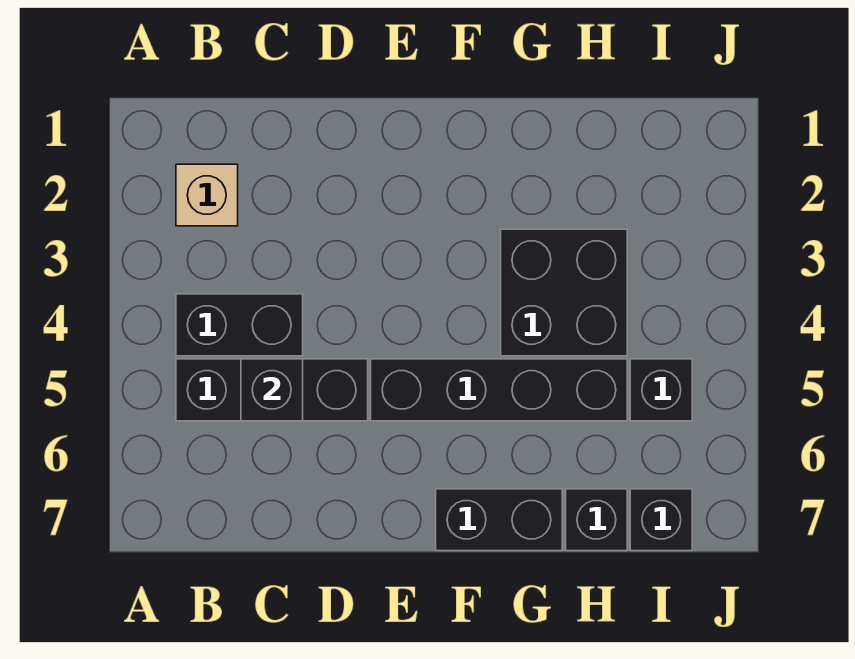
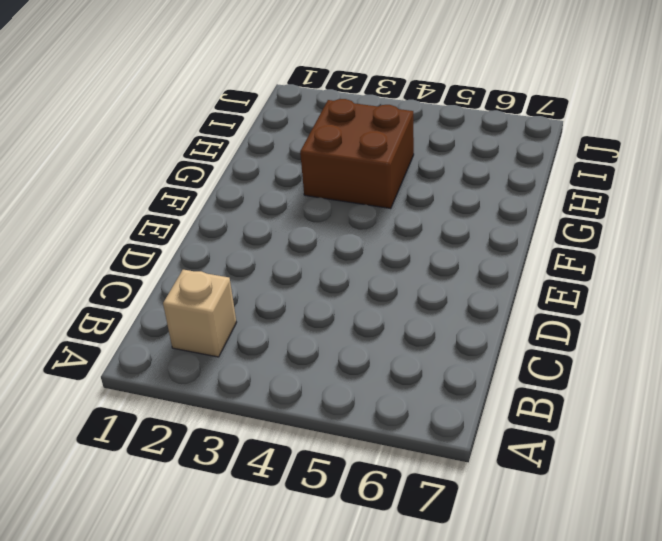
brown 2x2 brick [300,99,414,209] -> black 2x2 brick [501,229,627,356]
none -> black 1x2 brick [176,294,303,356]
none -> black 1x3 brick [176,359,368,421]

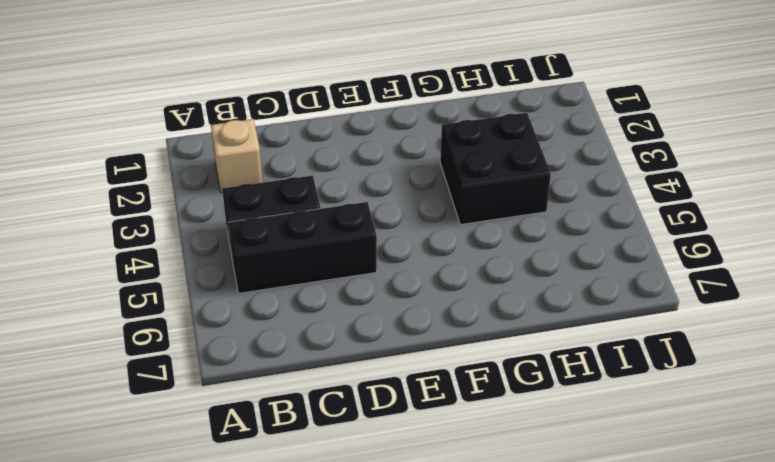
none -> black 1x4 brick [371,359,627,421]
none -> black 1x2 brick [436,489,562,551]

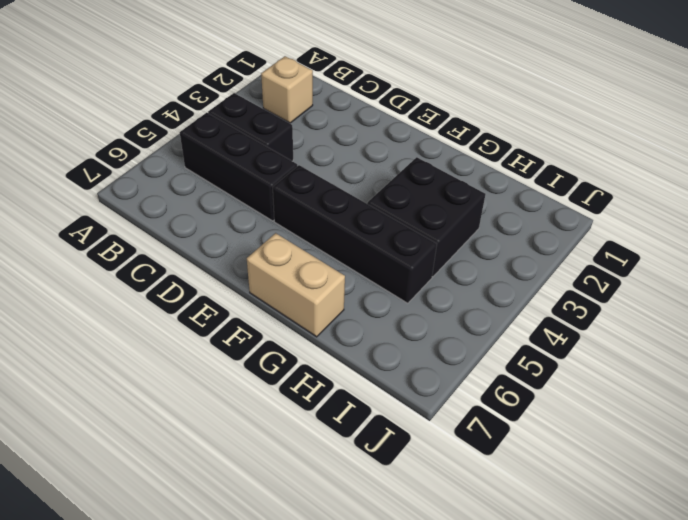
tan 1x2 brick [247,233,345,337] -> black 1x2 brick [436,489,562,551]
none -> black 1x1 brick [566,489,627,551]
none -> black 1x1 brick [630,359,692,421]

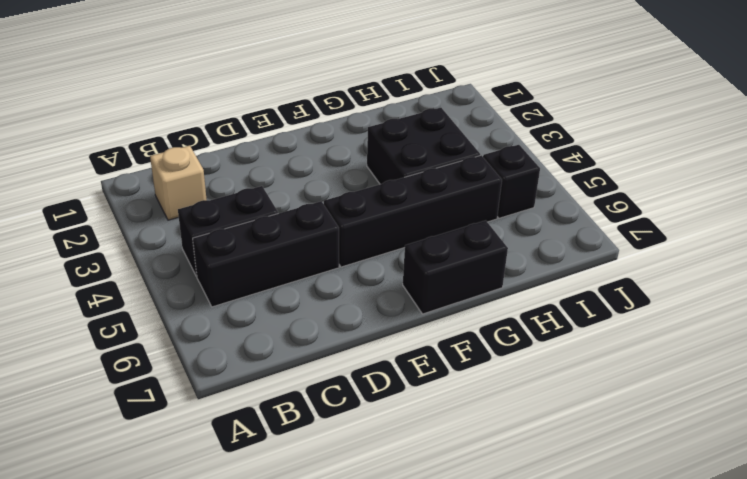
none -> black 1x1 brick [566,489,627,551]
none -> black 1x1 brick [630,489,692,551]

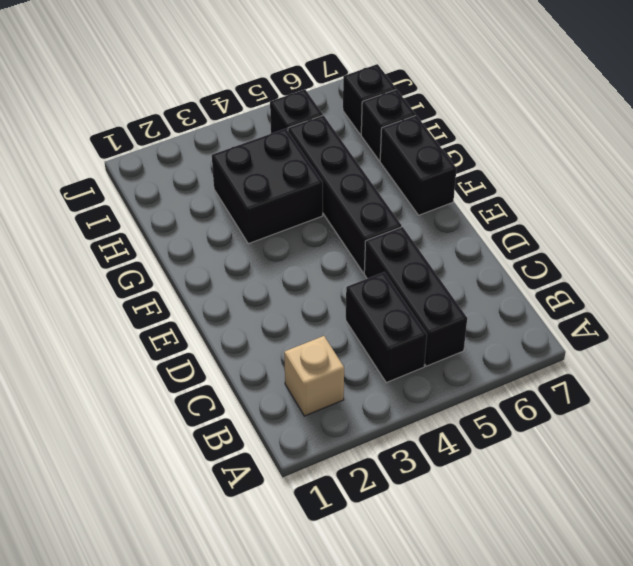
none -> black 1x1 brick [241,359,303,421]

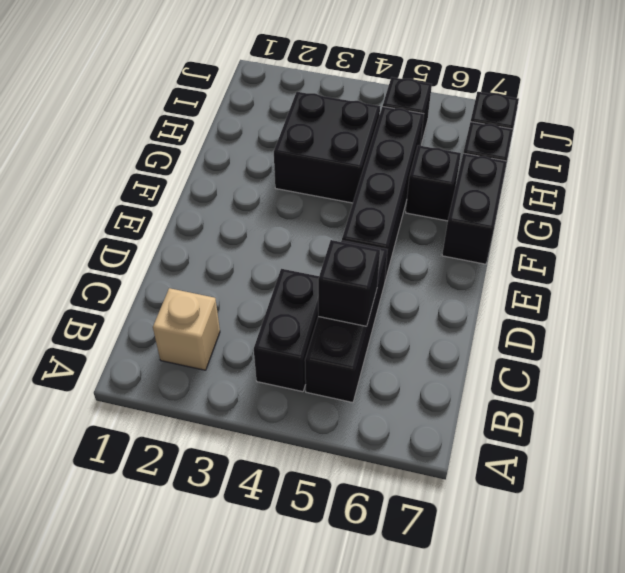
black 1x1 brick [406,145,461,221] -> none

